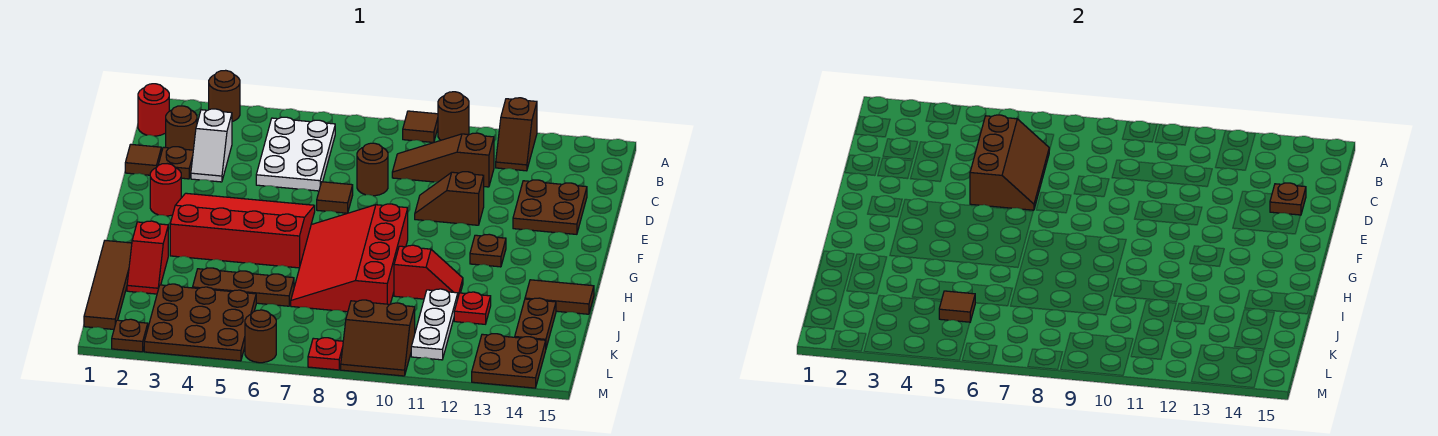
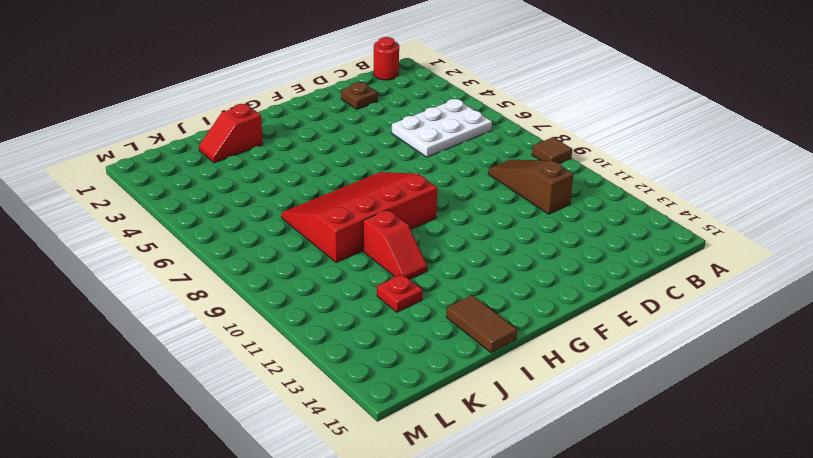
none -> brown 1x1 round brick [209,70,240,122]
none -> brown 1x1 round brick [438,92,469,140]
none -> brown 1x2 slope [496,98,537,171]
none -> brown 1x1 round brick [166,106,197,150]

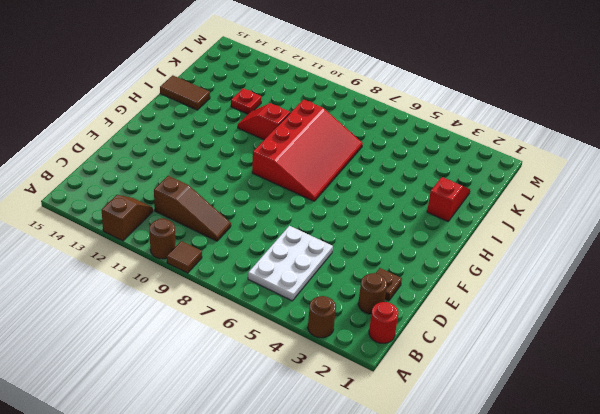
none -> white 1x2 slope [191,109,232,182]
none -> brown 1x1 tile [125,144,161,175]
none -> brown 1x1 round brick [357,143,388,196]
none -> brown 2x2 plate [513,180,587,234]

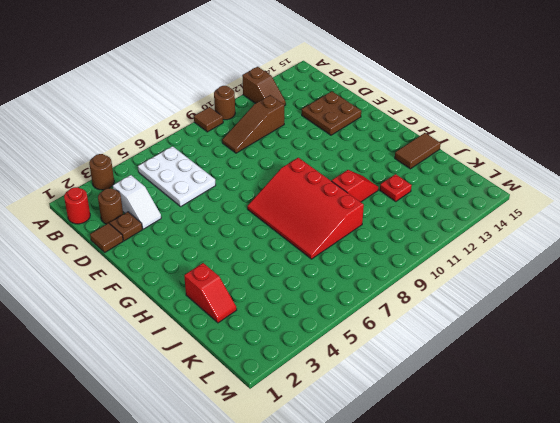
none -> brown 1x1 round brick [357,143,388,196]
none -> brown 1x1 tile [317,182,353,213]
none -> brown 1x2 slope [415,172,484,225]
none -> red 1x1 round brick [150,164,181,216]

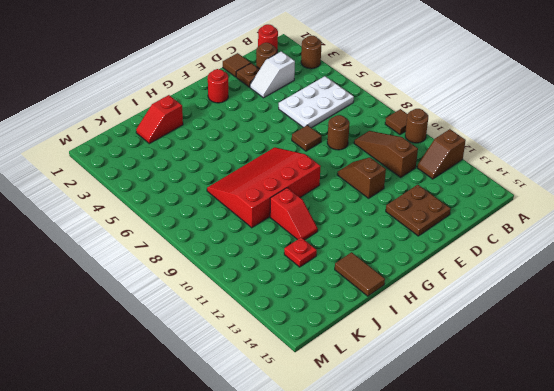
none -> red 3x4 slope [170,193,315,268]
none -> brown 1x1 plate [470,234,506,267]
none -> brown 1x4 tile [84,240,132,329]
none -> brown 1x3 plate [193,268,294,306]

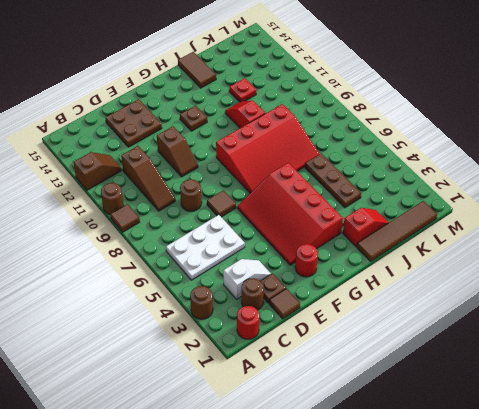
none -> white 1x3 plate [411,289,458,360]
none -> brown 1x2 plate [515,298,556,348]
none -> brown 3x3 plate [144,284,256,361]
none -> brown 2x2 slope [341,300,415,376]

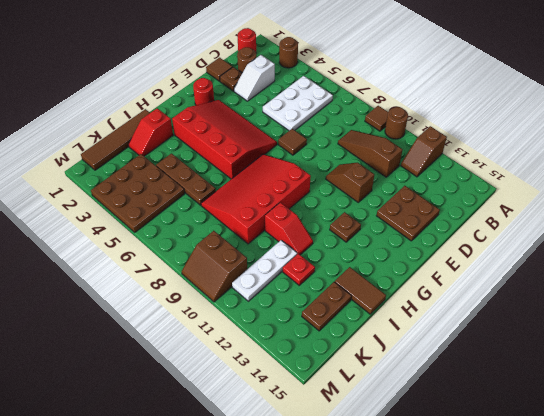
none -> brown 1x1 round brick [357,143,388,196]
none -> brown 2x2 plate [472,334,546,388]
none -> brown 1x1 plate [112,319,148,352]
none -> brown 1x1 round brick [245,310,276,363]

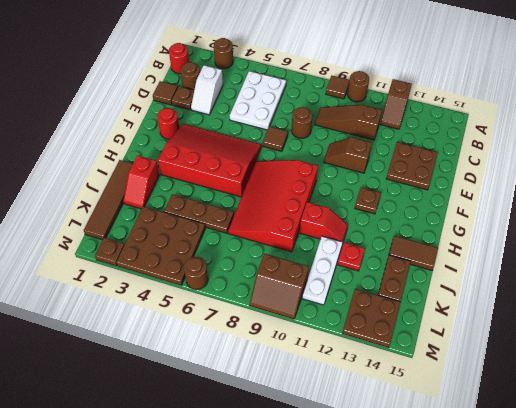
none -> red 1x1 plate [308,338,343,370]
none -> brown 2x3 slope [970,115,1049,210]
none -> brown 1x1 plate [1270,183,1306,215]
none -> brown 1x1 tile [939,291,975,322]

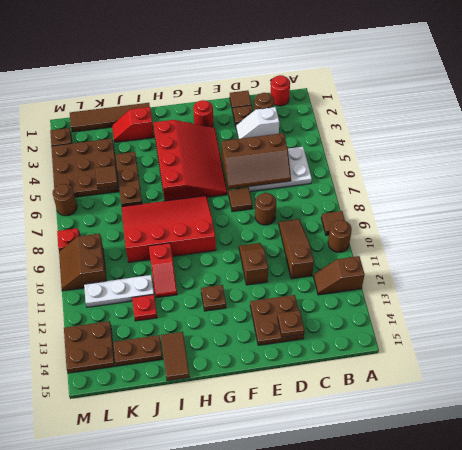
none -> brown 1x1 round brick [209,70,240,122]

